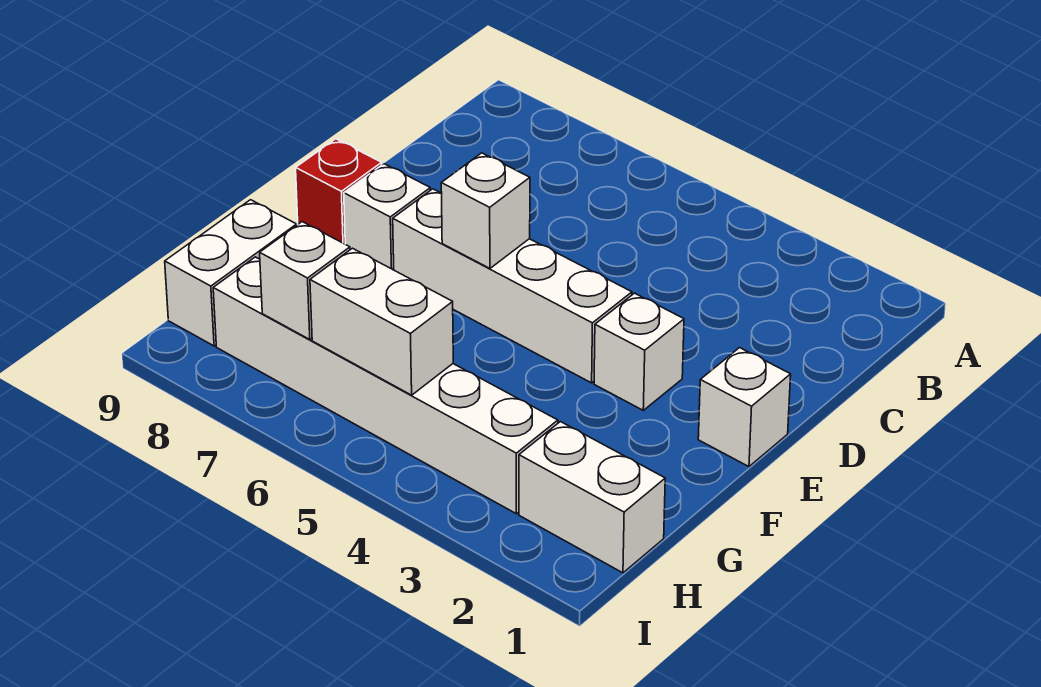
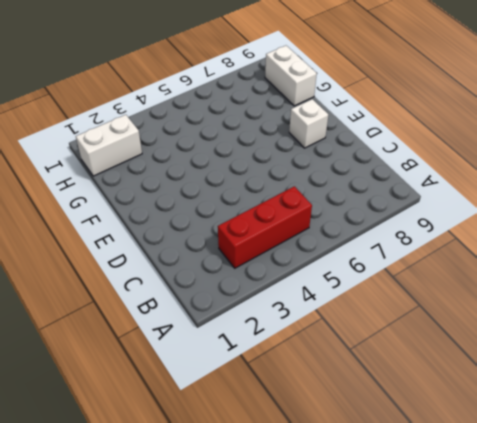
red 1x3 brick [218,186,312,268] -> none
none -> white 1x1 brick [698,348,791,467]
none -> white 1x1 brick [594,293,684,410]

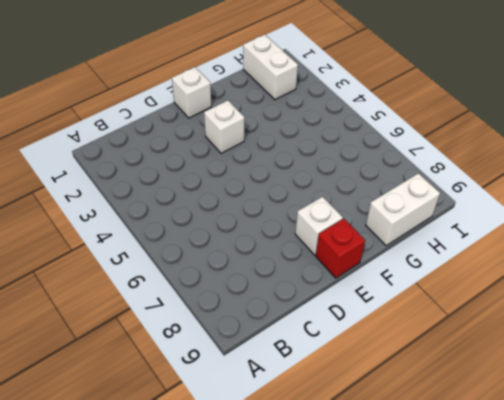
none -> white 1x4 brick [393,189,632,383]
none -> white 1x6 brick [213,257,558,514]

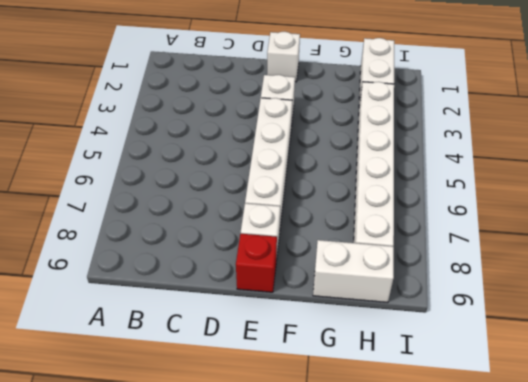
none -> white 1x1 brick [441,153,530,268]
none -> white 1x2 brick [310,248,453,395]

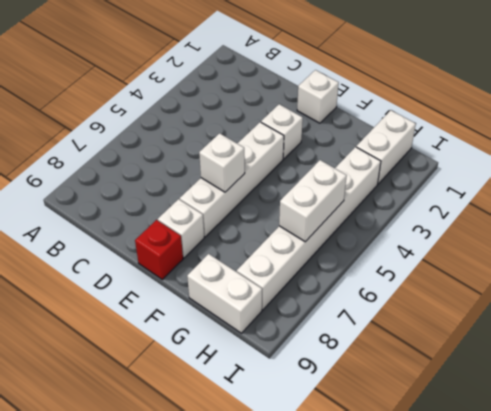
none -> white 1x1 brick [260,222,350,340]

